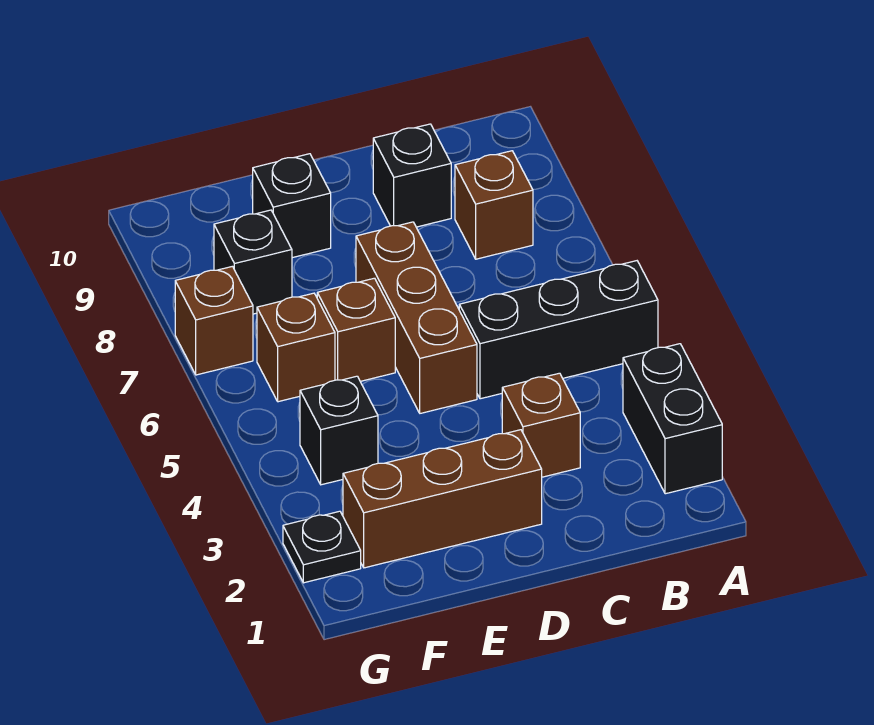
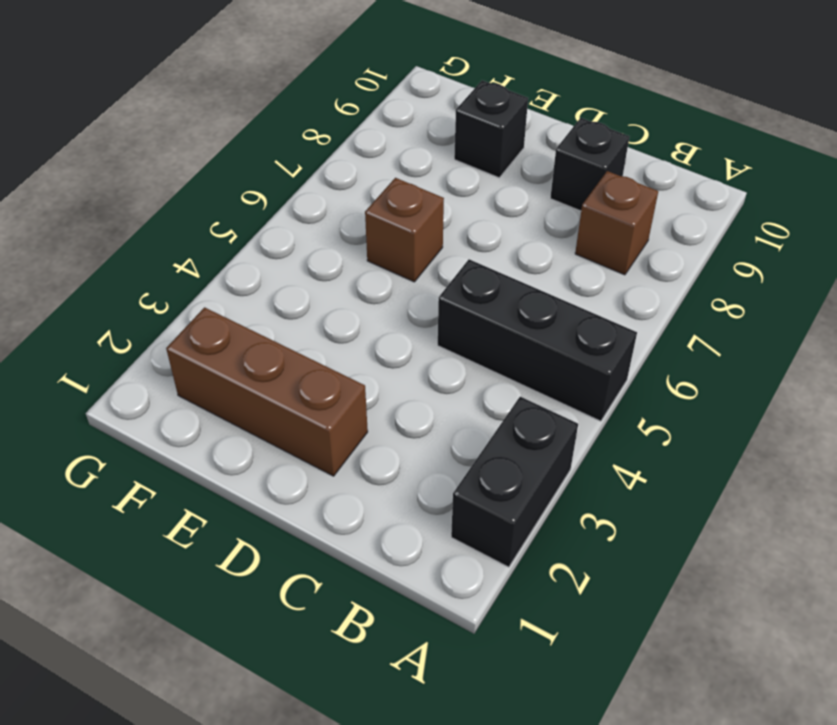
none -> brown 1x1 brick [502,373,580,477]
none -> brown 1x3 brick [356,222,477,413]
none -> black 1x1 brick [300,376,378,485]

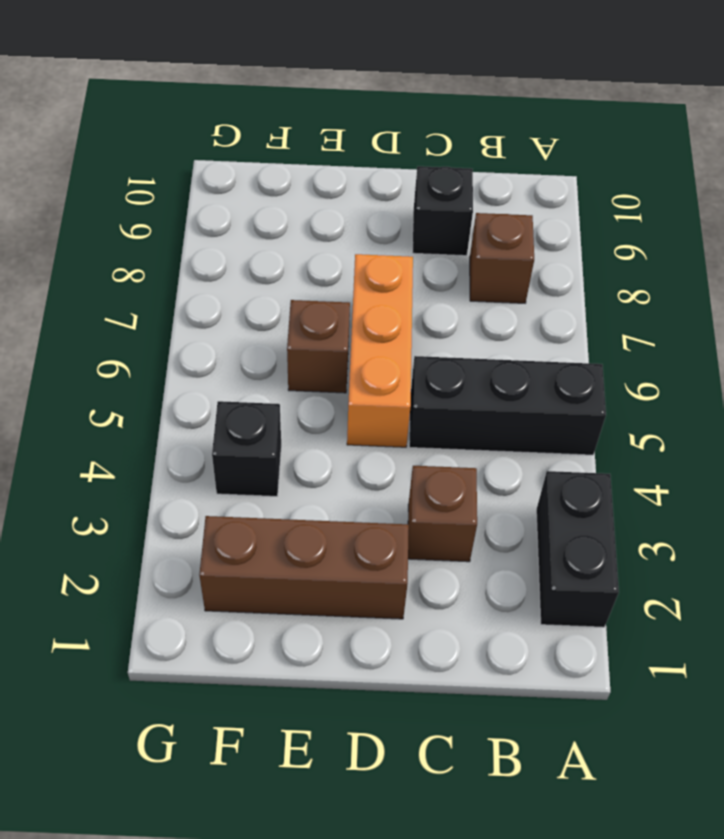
orange 1x3 brick [347,254,413,447] -> brown 1x3 brick [356,222,477,413]
none -> black 1x1 brick [253,154,331,258]
none -> brown 1x1 brick [257,293,335,402]
none -> black 1x1 brick [214,210,292,314]

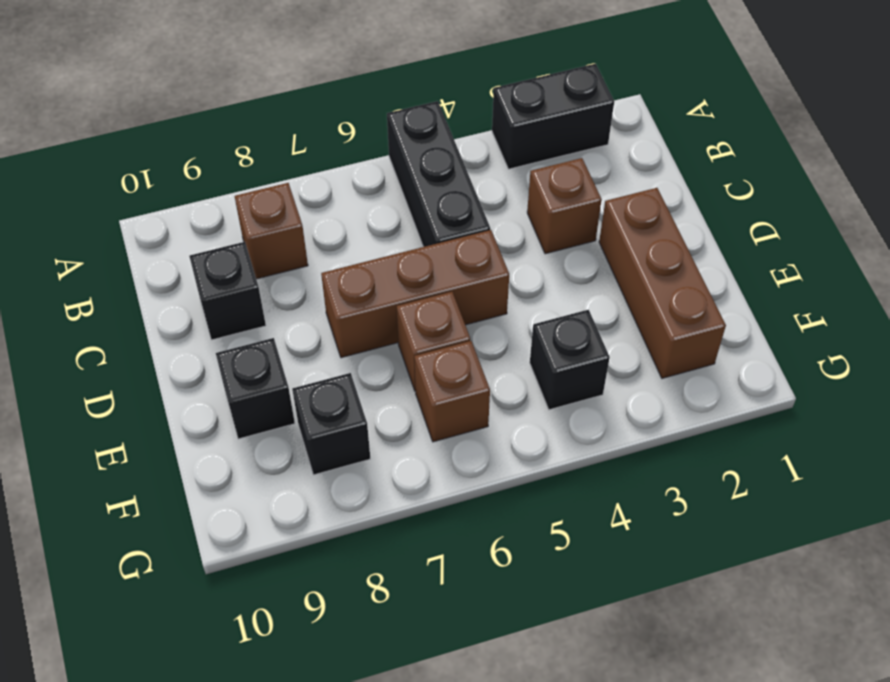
none -> black 1x1 plate [283,511,361,583]
none -> brown 1x1 brick [175,266,253,375]

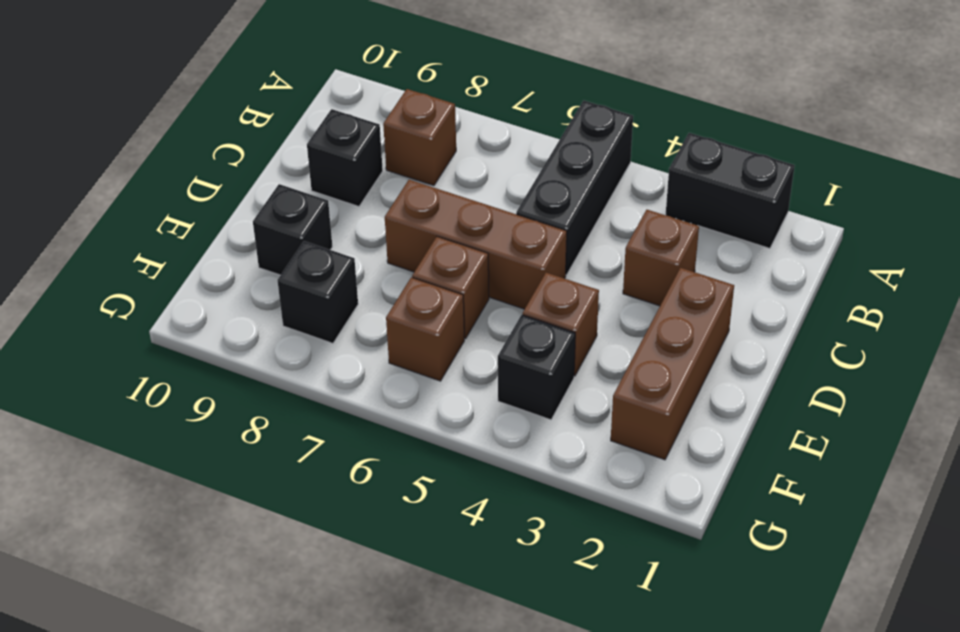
brown 1x1 brick [523,273,599,376] -> brown 1x1 brick moved to [175,266,253,375]
none -> black 1x1 plate [283,511,361,583]

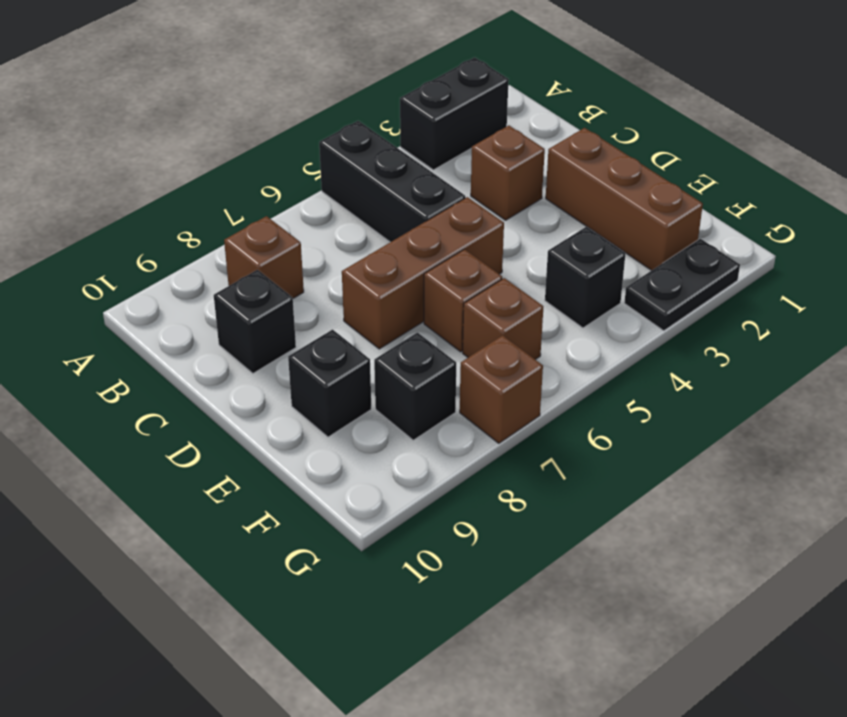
black 1x2 plate [624,239,740,331] -> black 1x1 plate [283,511,361,583]

